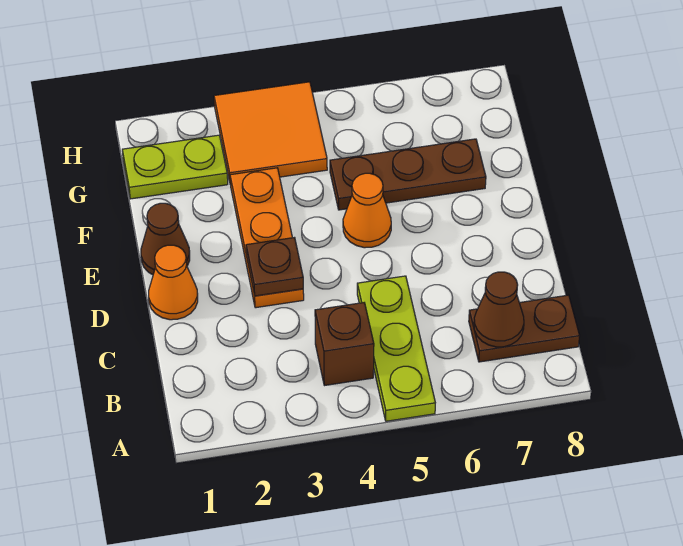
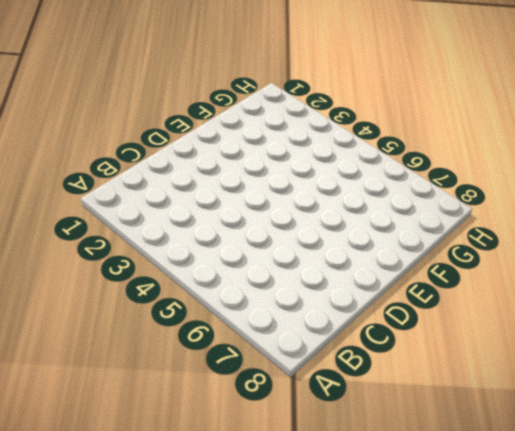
none -> lime 1x3 plate [357,276,435,421]
none -> brown 1x1 brick [315,303,374,386]
none -> brown 1x2 plate [469,295,580,362]

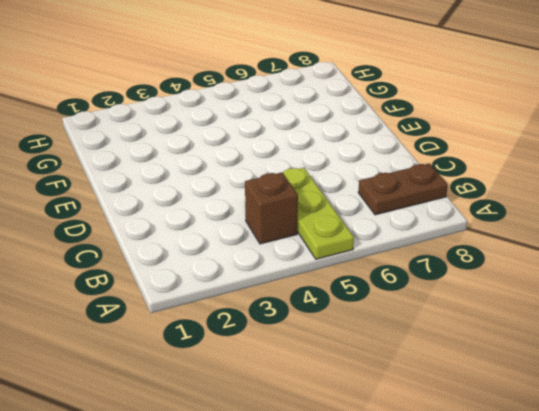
none -> orange 1x1 cone [149,245,198,320]
none -> orange 1x3 plate [230,168,304,308]
none -> brown 1x1 cone [141,203,190,275]

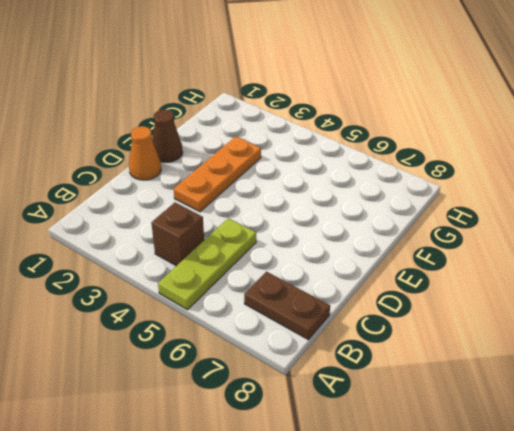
none -> orange 1x1 cone [343,173,391,248]
none -> brown 1x3 plate [330,139,486,210]
none -> lime 1x2 plate [122,135,228,199]

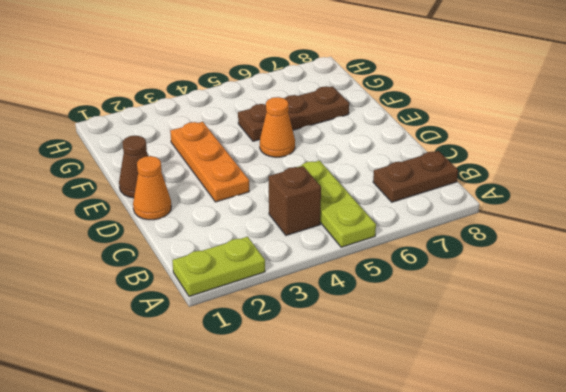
lime 1x2 plate [172,237,265,296] -> lime 1x2 plate moved to [122,135,228,199]
none -> orange 2x2 tile [214,82,327,181]
none -> brown 1x1 cone [474,272,524,347]
none -> brown 1x1 plate [246,238,303,296]

